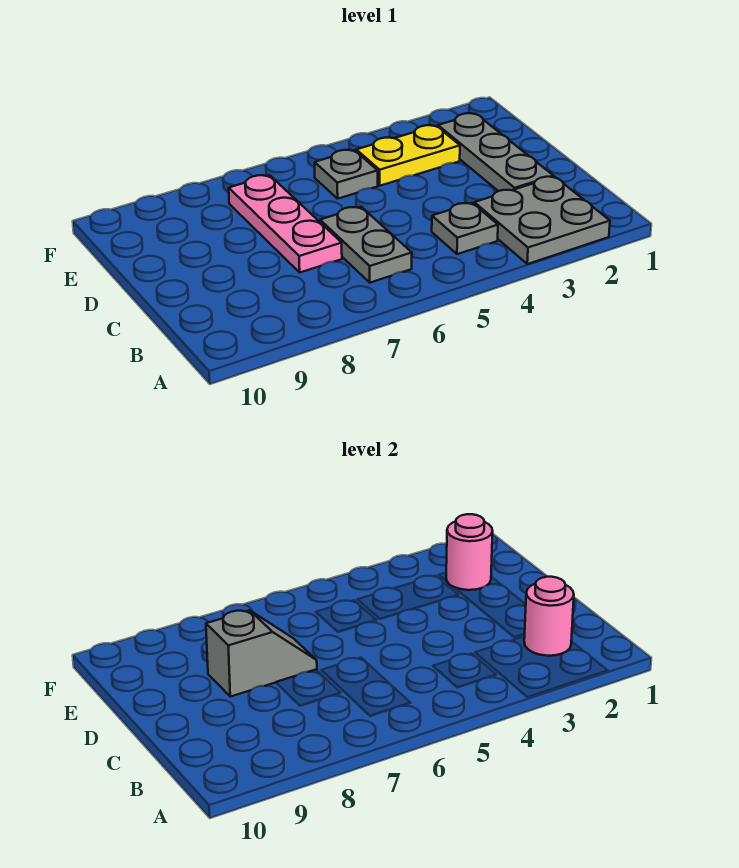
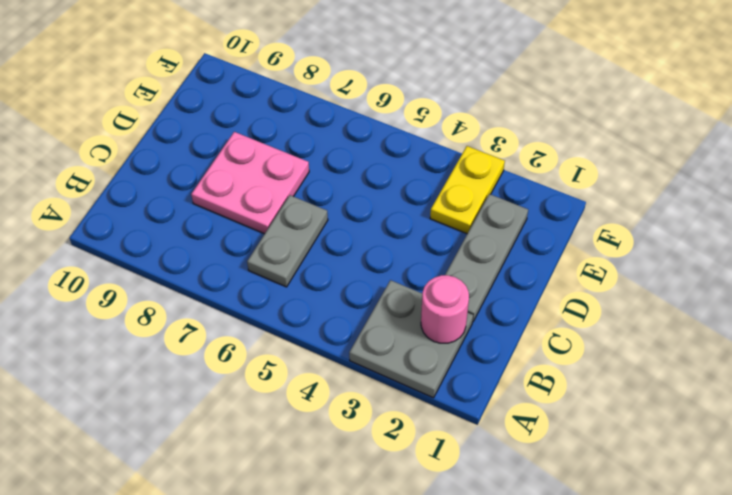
pink 2x2 plate [191,132,309,234] -> pink 1x3 plate [229,175,342,272]
yellow 1x2 plate [430,146,505,234] -> yellow 1x2 plate turned to [356,125,460,186]
none -> grey 1x1 plate [432,203,498,254]
none -> grey 1x1 plate [315,150,378,199]

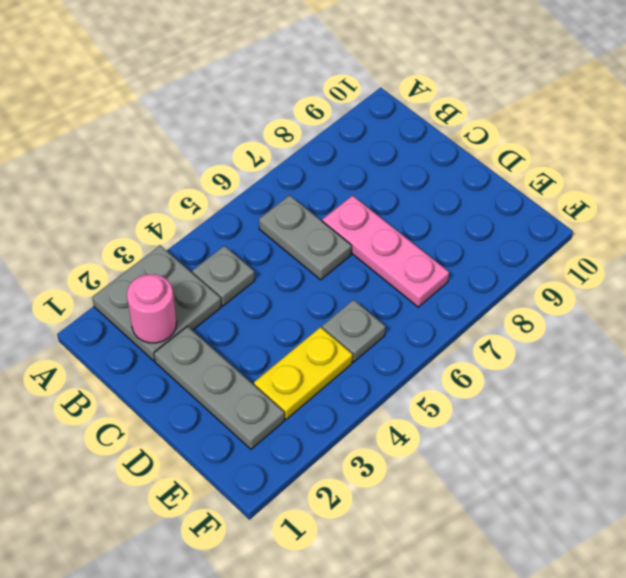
none -> grey 1x2 slope [206,610,317,697]
none -> pink 1x1 round brick [446,514,493,590]

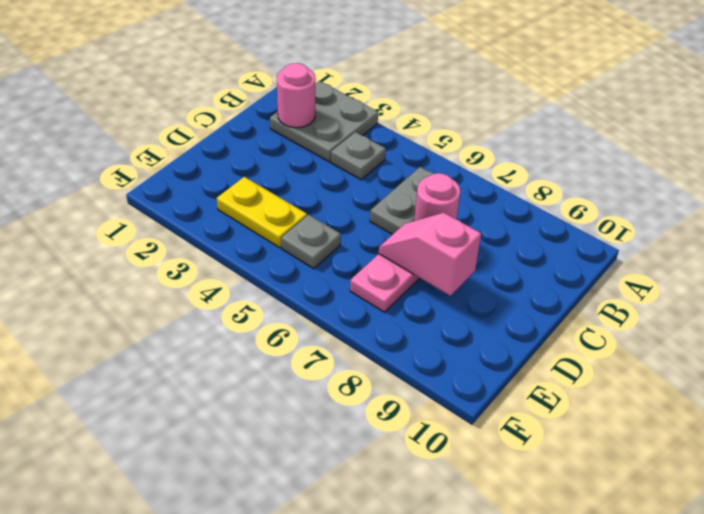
pink 1x1 round brick [414,173,460,221] -> pink 1x1 round brick moved to [446,514,493,590]
pink 1x2 slope [379,213,481,296] -> grey 1x2 slope [206,610,317,697]
none -> grey 1x3 plate [438,113,553,191]

